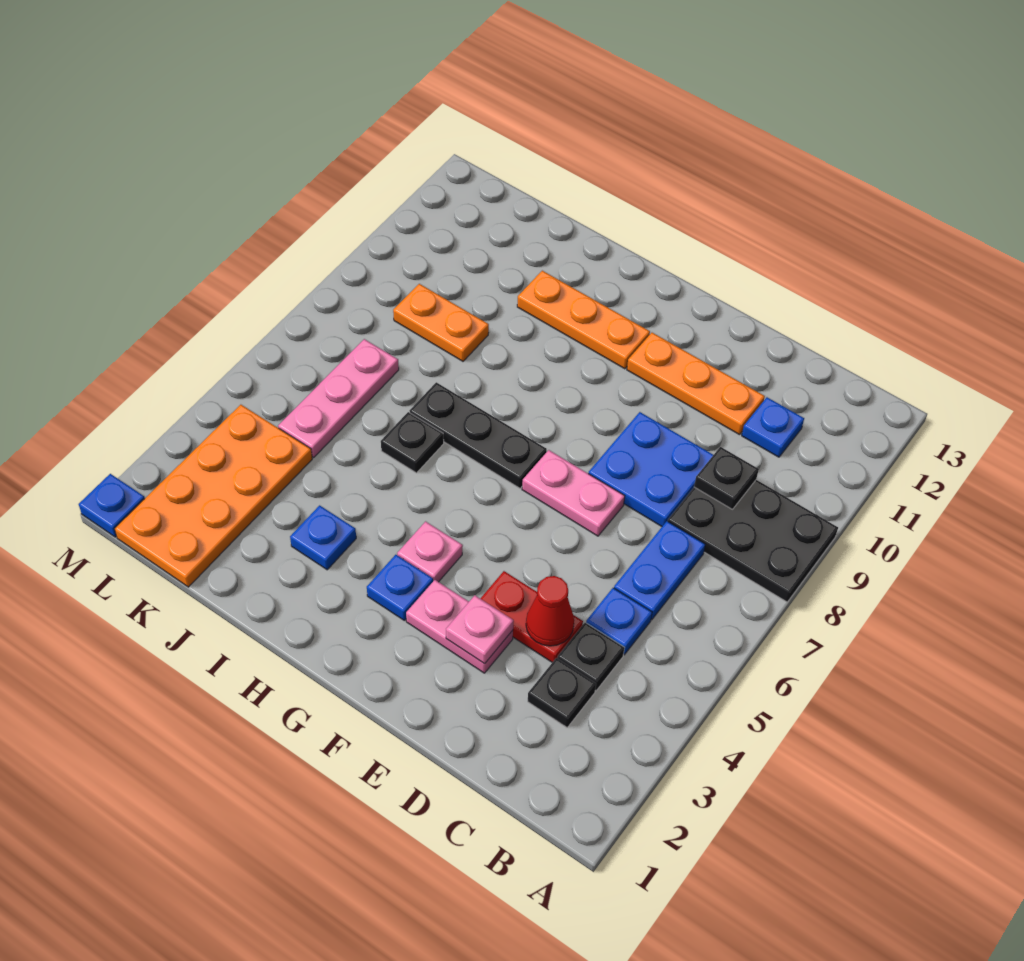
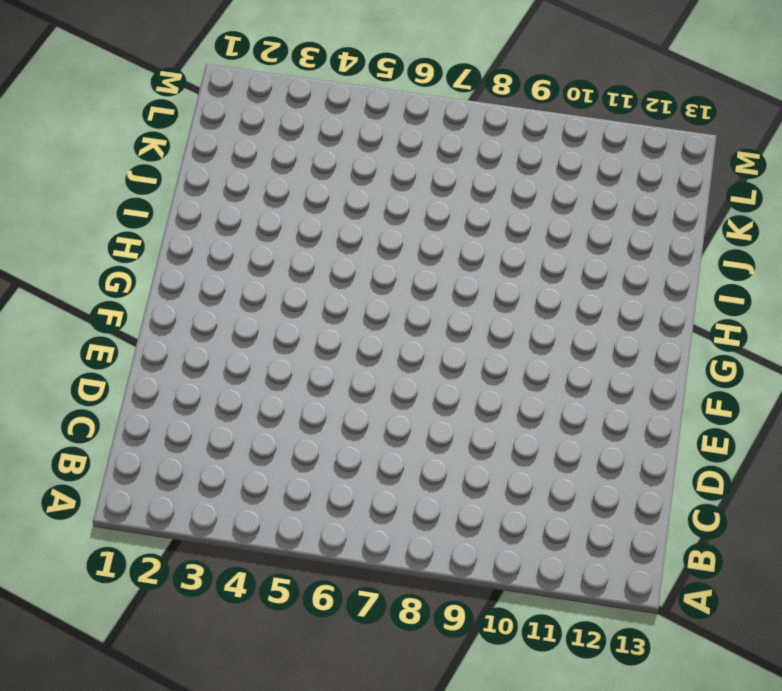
none -> black 2x3 plate [668,480,838,602]
none -> black 1x1 plate [528,658,596,727]
none -> black 1x1 plate [557,623,624,691]

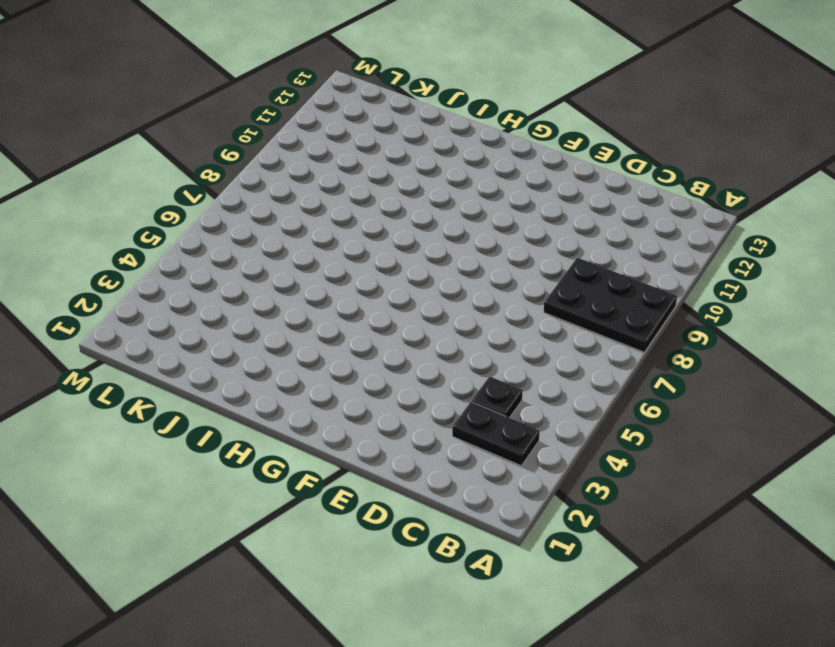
black 1x2 plate [452,402,540,466] -> black 1x1 plate [528,658,596,727]
none -> blue 1x1 plate [586,588,652,655]
none -> blue 1x2 plate [614,521,705,620]
none -> blue 1x1 plate [742,397,804,457]

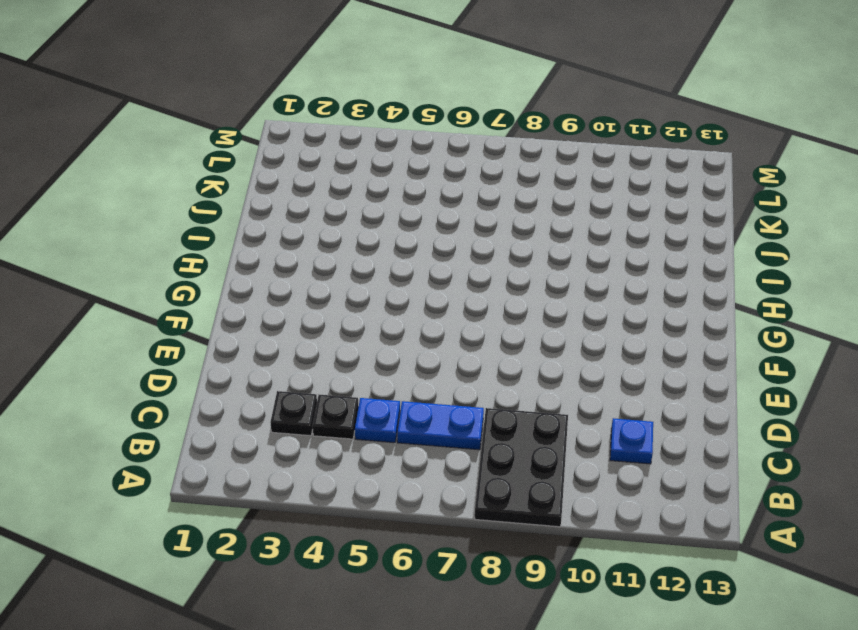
none -> red 1x2 plate [480,571,583,662]
none -> blue 2x2 plate [588,412,713,526]
none -> orange 1x3 plate [627,333,765,435]

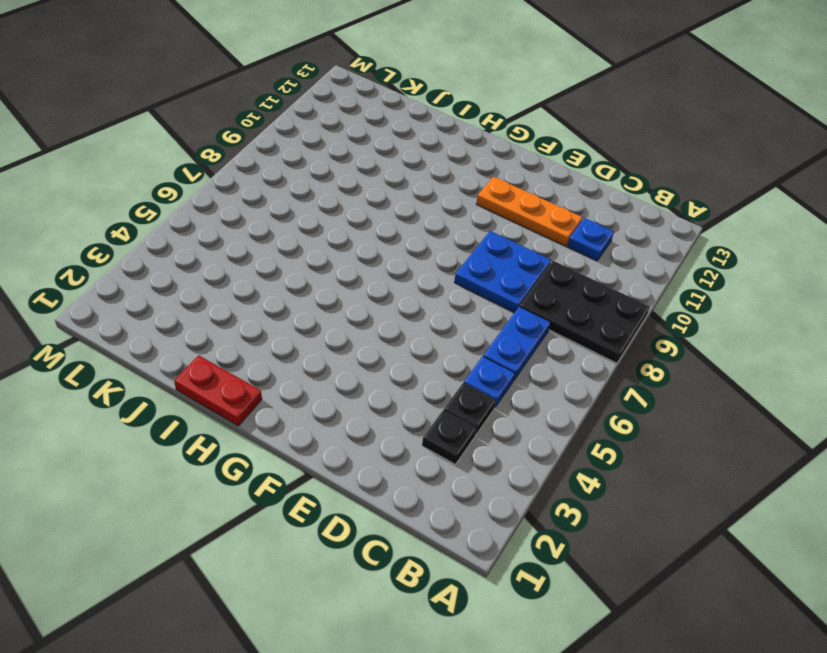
red 1x2 plate [174,355,262,426] -> red 1x2 plate moved to [480,571,583,662]
none -> pink 1x2 plate [406,580,513,673]
none -> pink 1x2 plate [522,450,625,536]
none -> blue 1x1 plate [367,555,433,621]

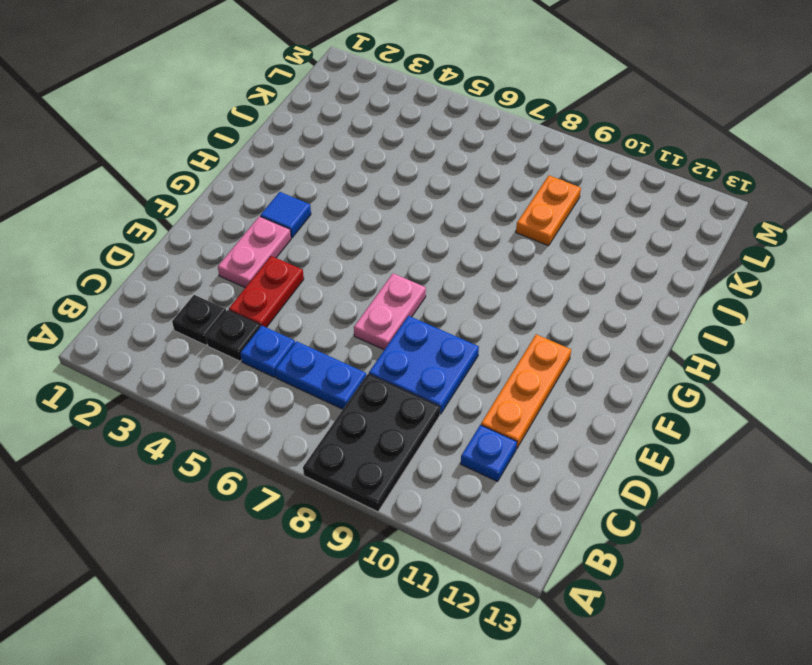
blue 1x1 tile [260,192,311,238] -> blue 1x1 plate [367,555,433,621]
none -> pink 1x1 plate [397,521,463,582]
none -> black 1x3 plate [410,382,547,488]
none -> orange 1x3 plate [517,271,650,369]

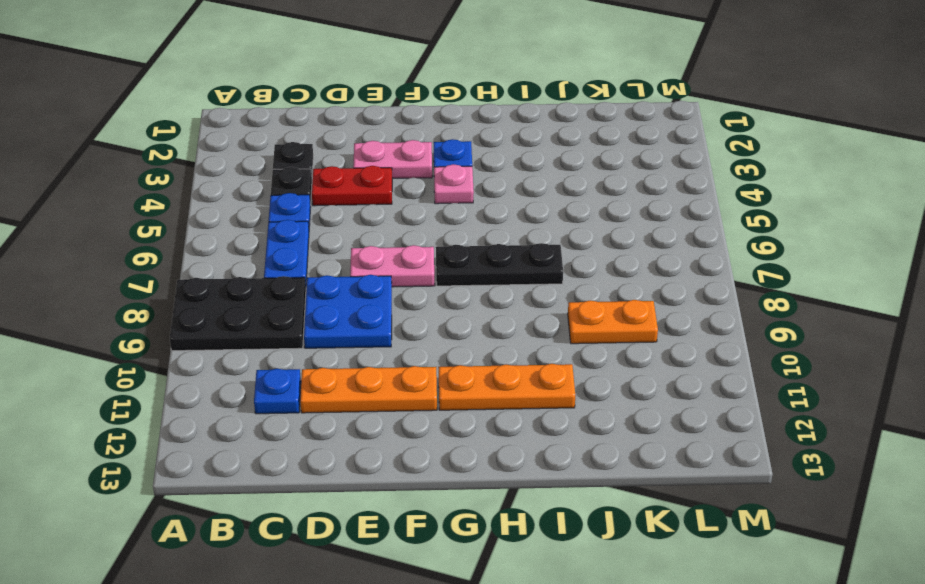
none -> blue 1x1 plate [290,505,356,570]
none -> black 1x1 plate [381,412,444,473]
none -> orange 2x4 plate [114,405,312,587]

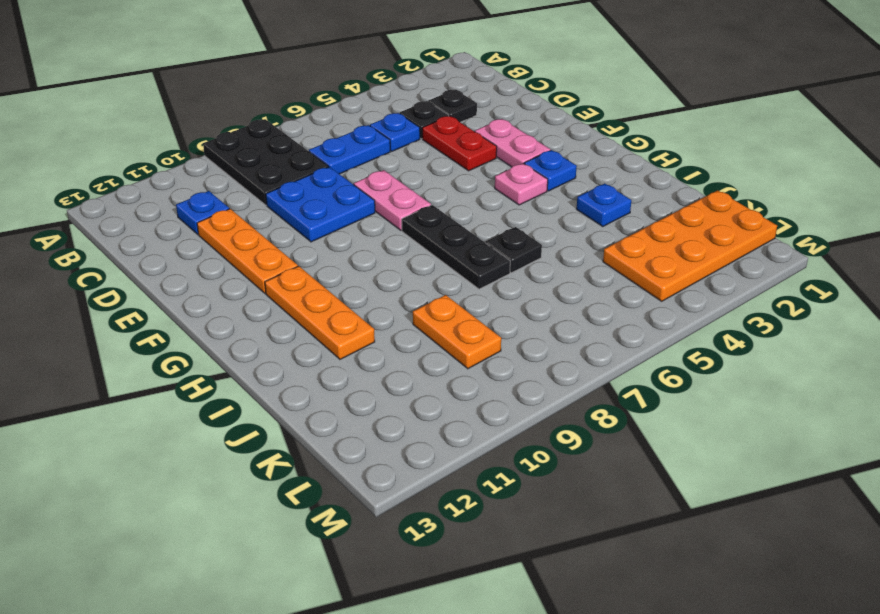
none -> pink 1x3 plate [278,339,399,457]
none -> blue 1x1 plate [79,474,145,537]
none -> black 1x1 plate [694,447,759,509]

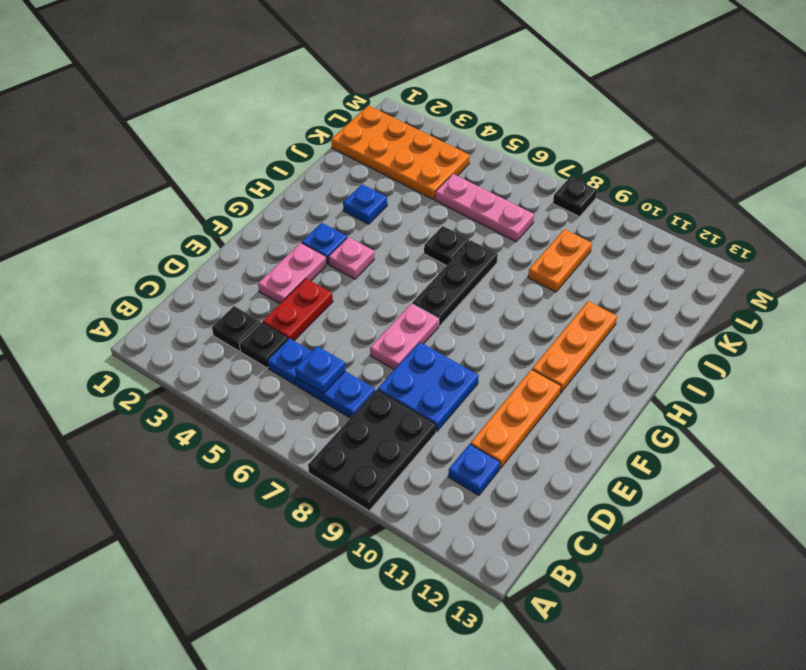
blue 1x1 plate [295,346,345,394] -> blue 1x1 plate moved to [79,474,145,537]
black 1x1 plate [553,177,597,217] -> black 1x1 plate moved to [694,447,759,509]
none -> red 1x1 cone [526,576,574,646]
none -> pink 1x1 plate [446,595,514,664]

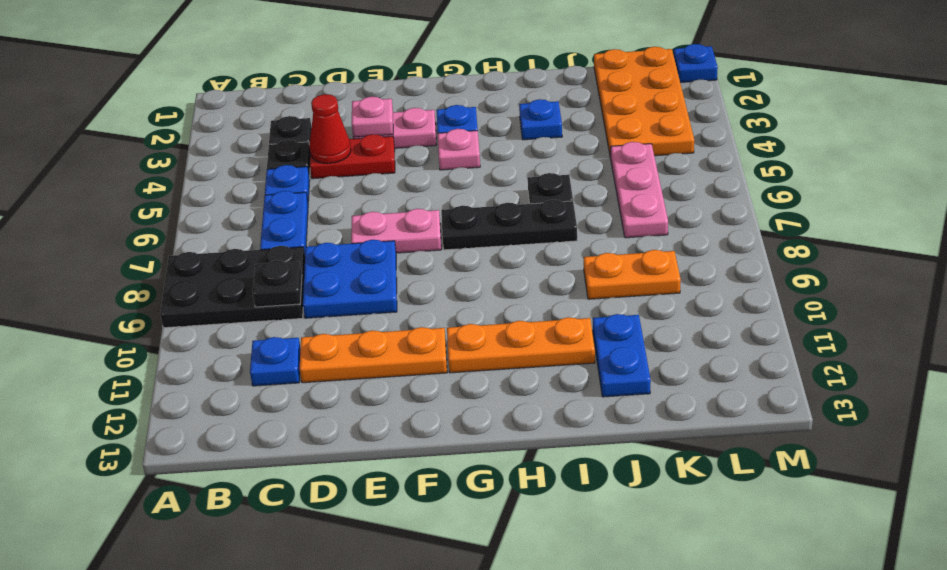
blue 1x2 plate [593,314,651,397] -> none

